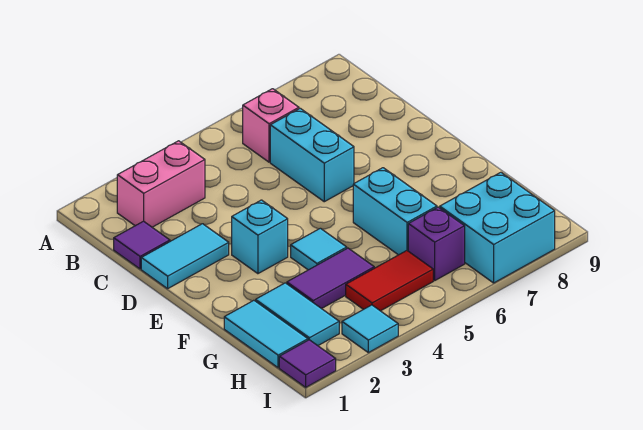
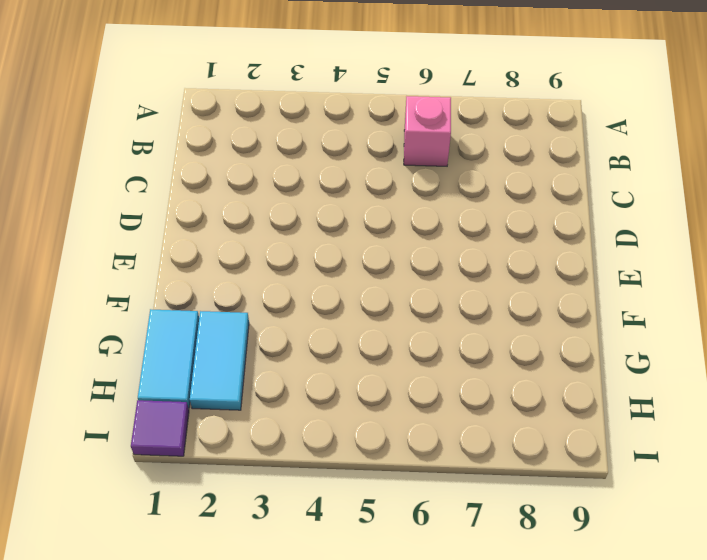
none -> pink 1x2 brick [117,141,205,227]
none -> purple 1x1 tile [114,221,170,269]
none -> cyan 1x2 brick [270,108,354,202]

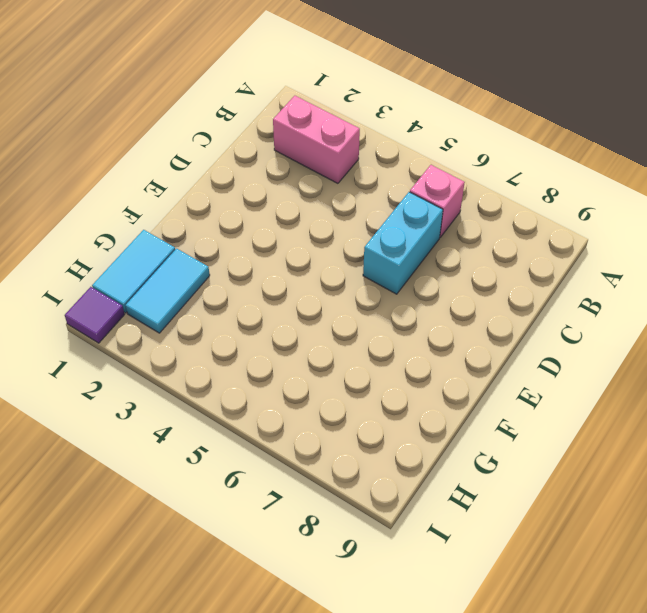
none -> purple 1x1 tile [114,221,170,269]
none -> cyan 1x2 tile [141,224,229,289]
none -> cyan 1x1 brick [232,200,288,274]

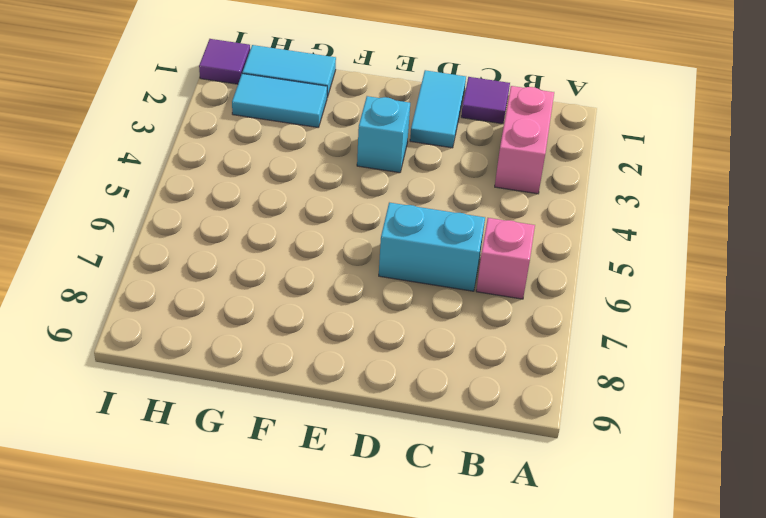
none -> cyan 1x1 tile [291,228,347,270]
none -> cyan 1x2 brick [353,168,437,255]
none -> purple 1x2 tile [287,248,374,309]

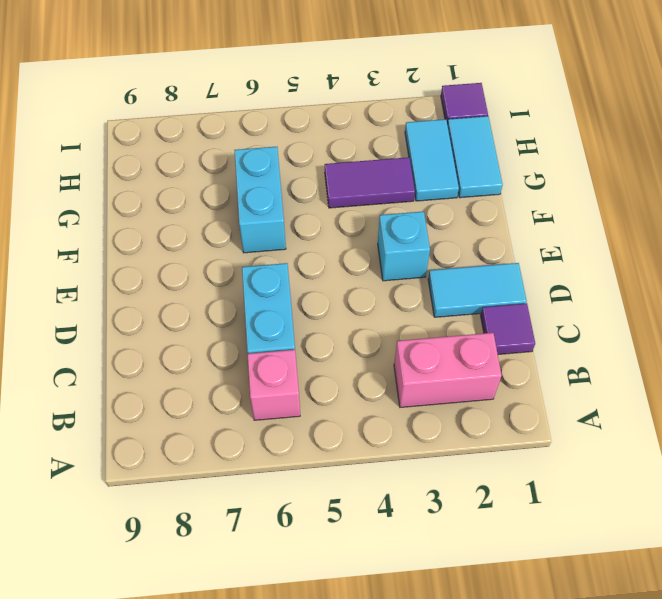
none -> cyan 1x1 tile [291,228,347,270]
none -> red 1x2 tile [346,251,433,311]
none -> purple 1x1 brick [408,207,465,280]

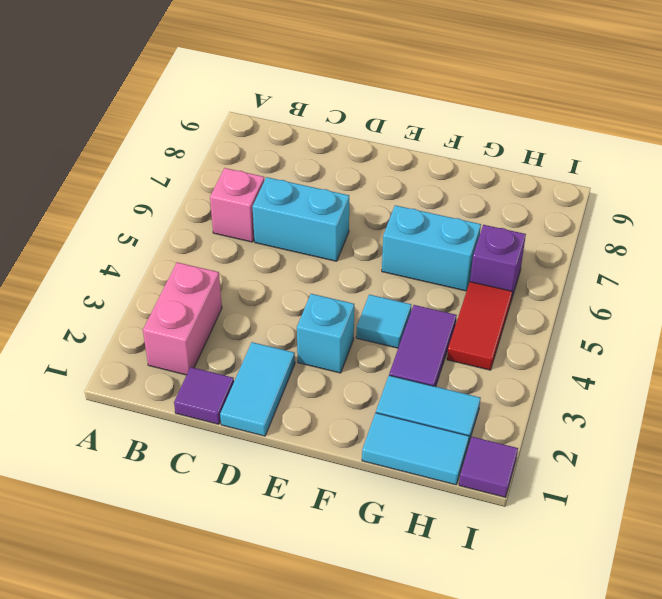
none -> cyan 2x2 brick [440,172,555,283]
none -> cyan 1x1 tile [342,305,398,353]

